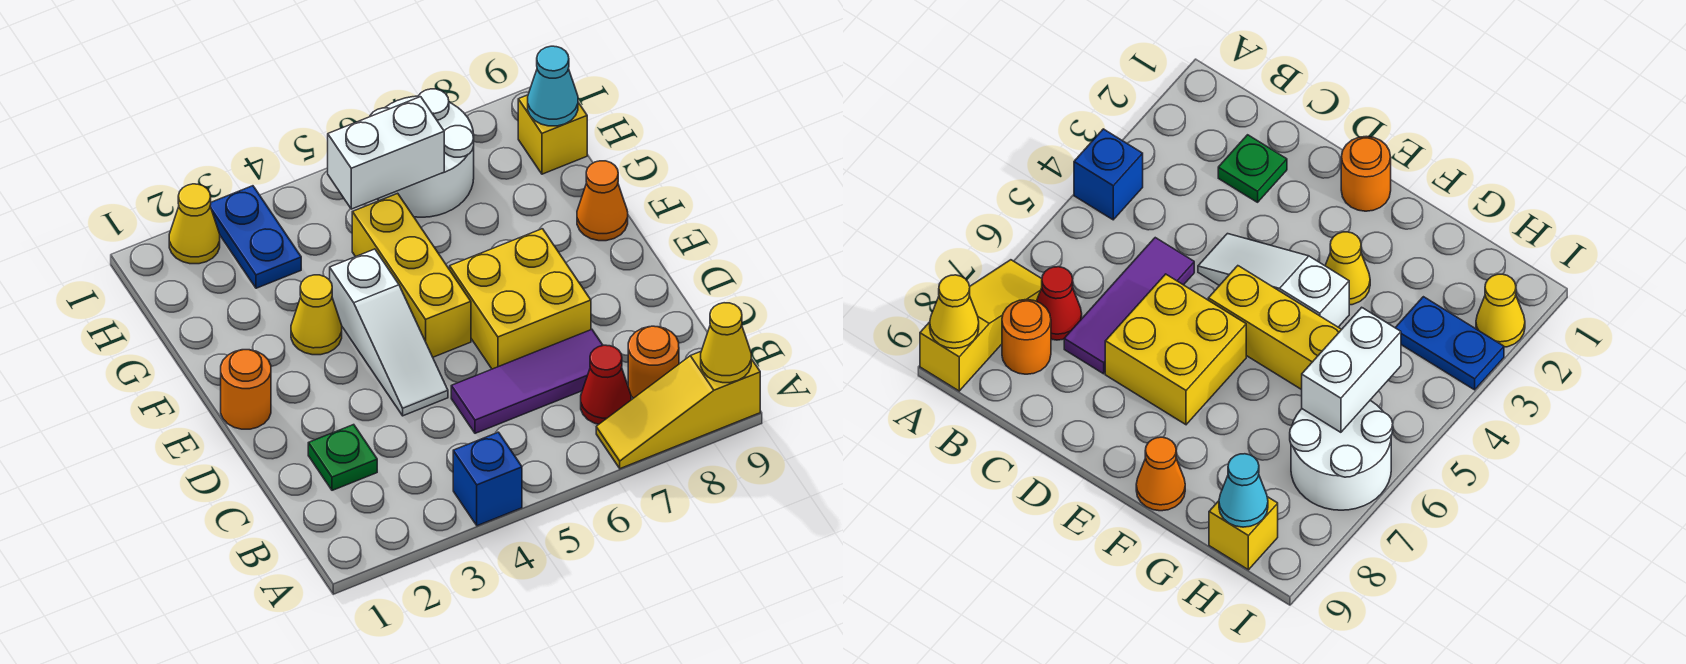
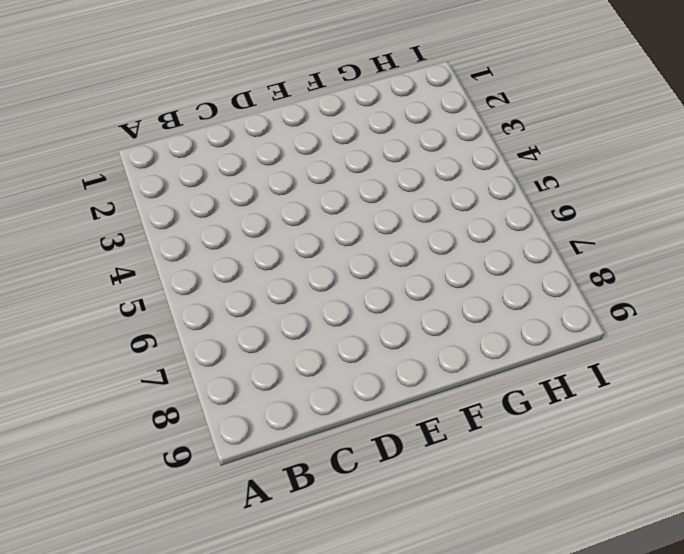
none -> blue 1x1 brick [453,432,522,526]
none -> yellow 1x3 slope [596,352,760,469]
none -> red 1x1 cone [581,345,631,424]

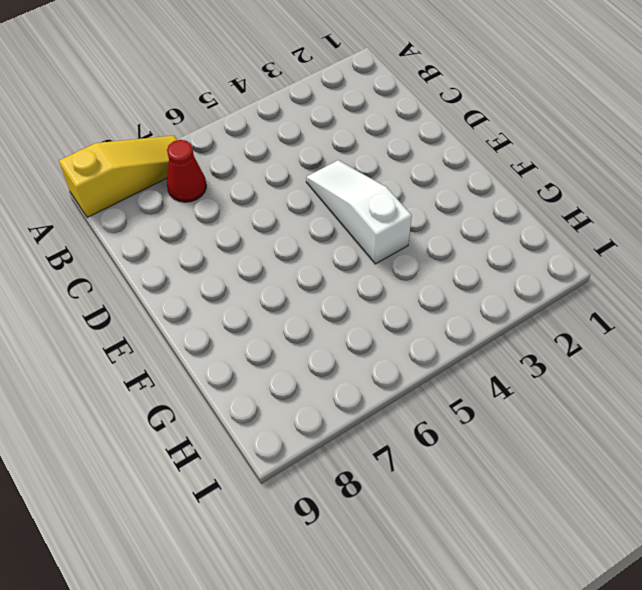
none -> blue 1x1 brick [453,432,522,526]
none -> orange 1x1 round brick [628,326,679,398]
none -> green 1x1 plate [308,425,377,490]

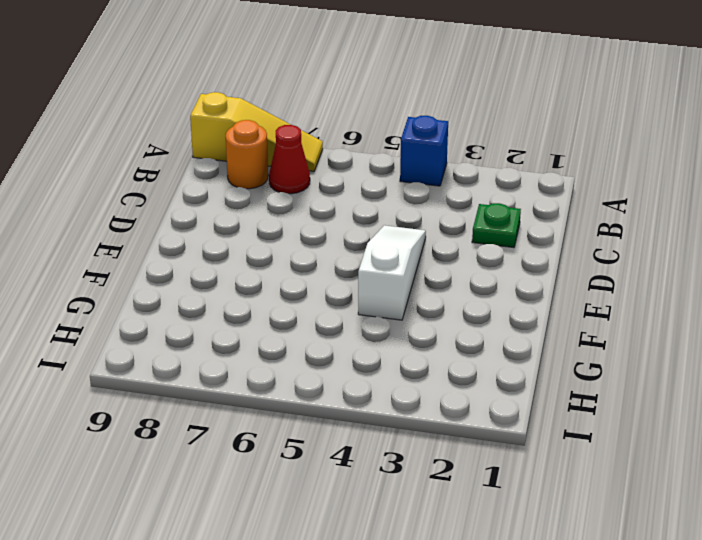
none -> purple 1x3 tile [451,330,603,433]
none -> yellow 2x2 brick [450,229,591,369]
none -> orange 1x1 round brick [221,350,271,429]

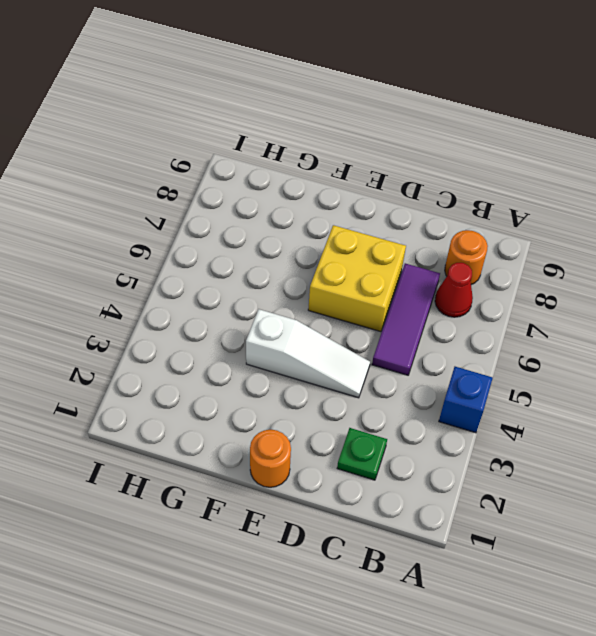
none -> yellow 1x3 slope [596,352,760,469]
none -> yellow 1x3 brick [352,193,471,357]
none -> yellow 1x1 cone [291,275,342,355]

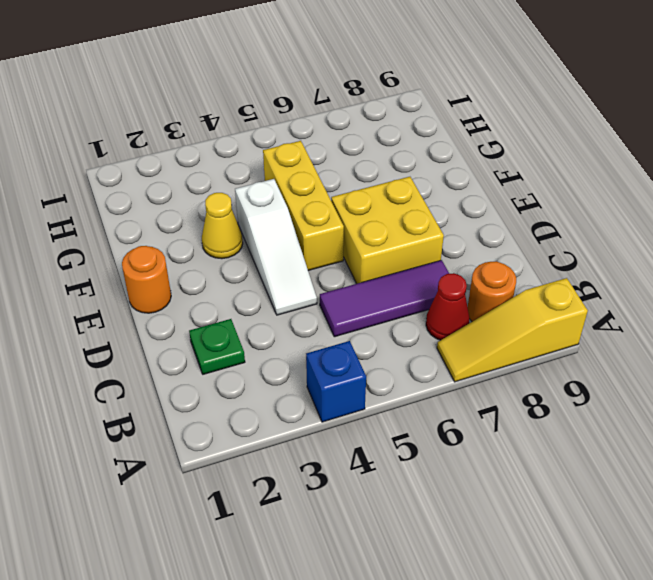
none -> orange 1x1 cone [577,161,628,241]
none -> blue 1x2 plate [210,186,301,288]
none -> white 2x2 round brick [370,89,474,217]

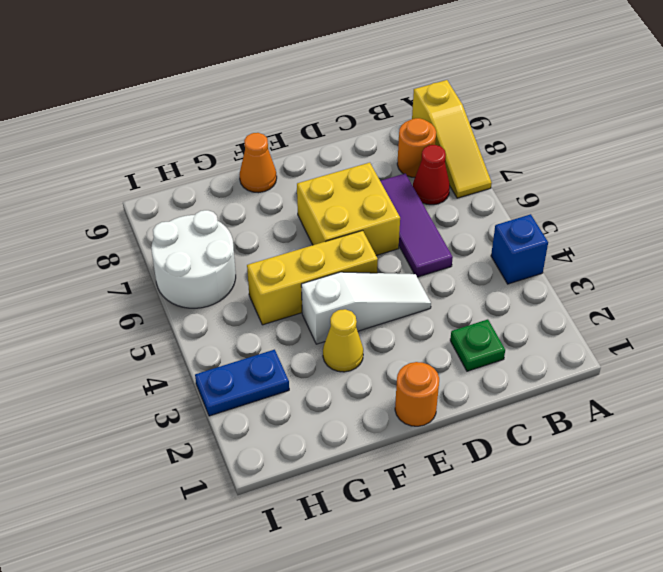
none -> yellow 1x1 brick [518,95,587,174]
none -> yellow 1x1 cone [169,184,220,264]
none -> yellow 1x1 cone [701,303,751,383]

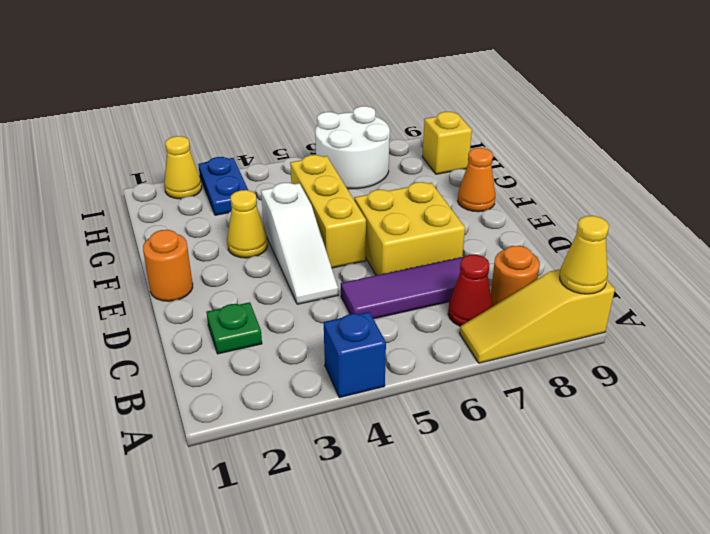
none -> white 1x2 brick [328,97,444,209]
none -> cyan 1x1 cone [528,46,578,126]

